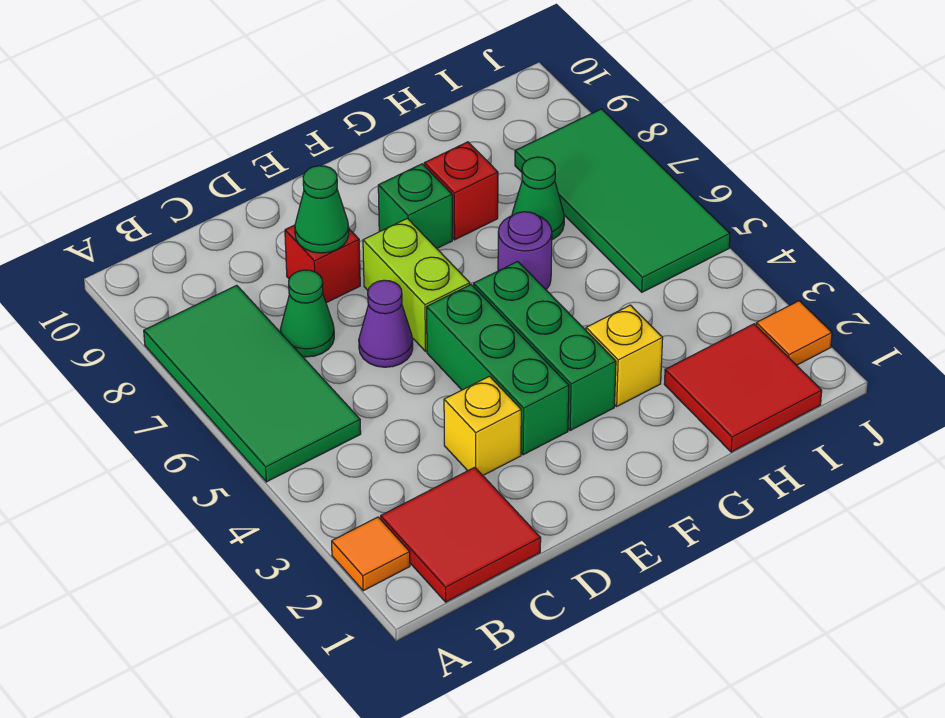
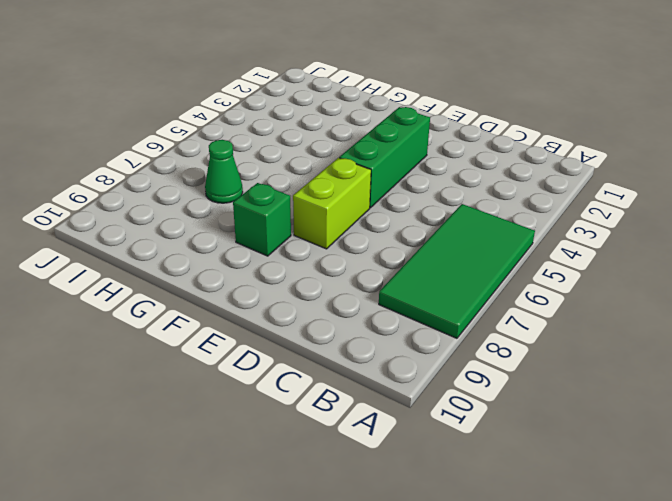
none -> orange 1x1 tile [332,517,410,591]
none -> red 2x2 tile [381,467,541,602]
none -> green 1x1 cone [280,270,334,357]

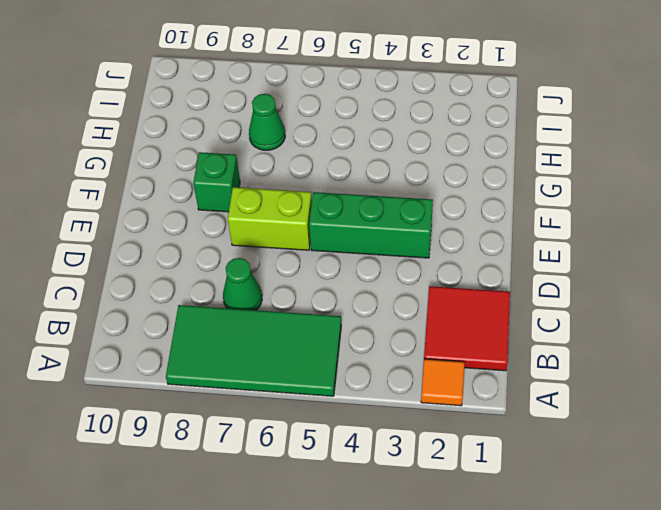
none -> yellow 1x1 brick [444,376,521,475]
none -> purple 1x1 cone [359,280,413,367]
none -> red 1x1 brick [285,225,360,303]

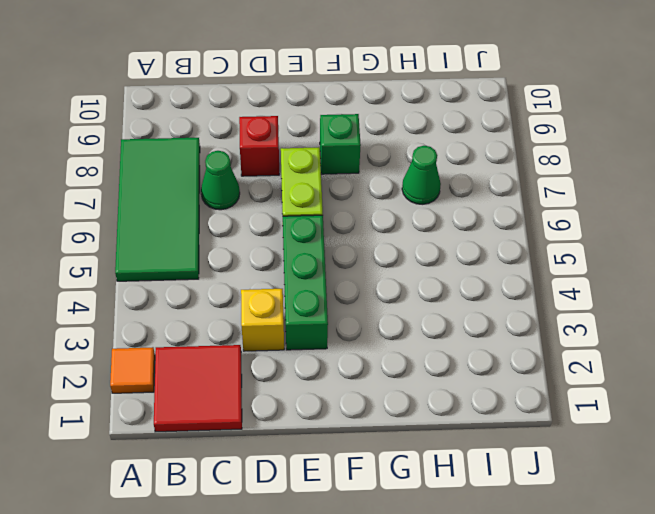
none -> purple 1x1 cone [359,280,413,367]
none -> green 1x3 brick [474,261,616,431]
none -> yellow 1x1 brick [586,305,663,406]

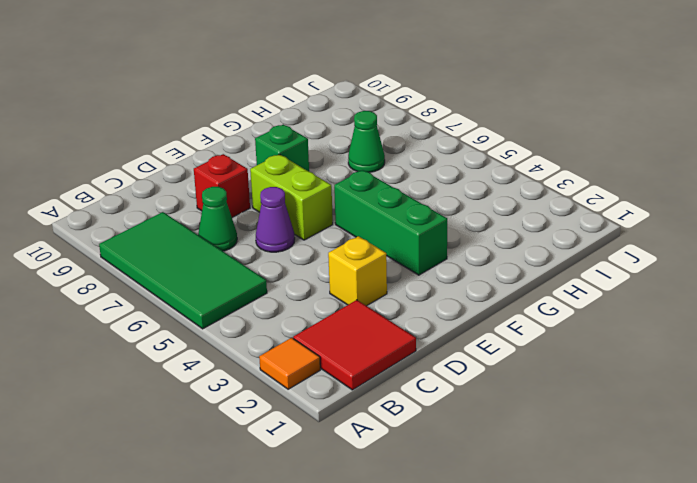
none -> green 1x3 brick [427,285,569,455]
none -> yellow 1x1 brick [586,305,663,406]
none -> purple 1x1 round brick [498,212,552,289]

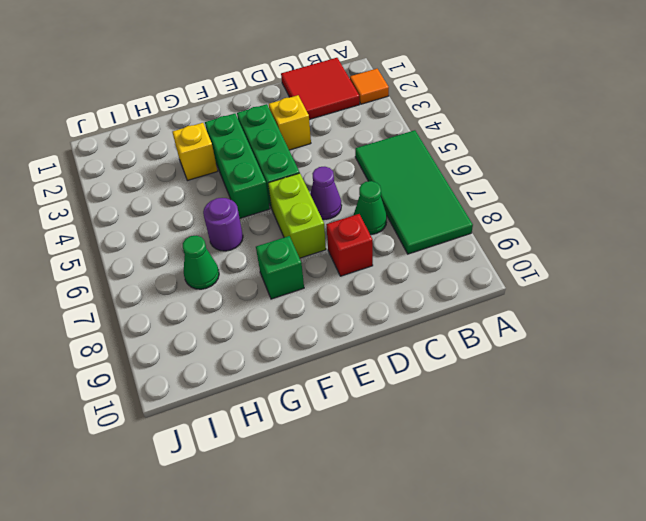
none -> red 1x1 brick [424,142,498,240]
none -> red 2x2 tile [664,324,822,452]
none -> green 2x4 tile [515,109,730,292]

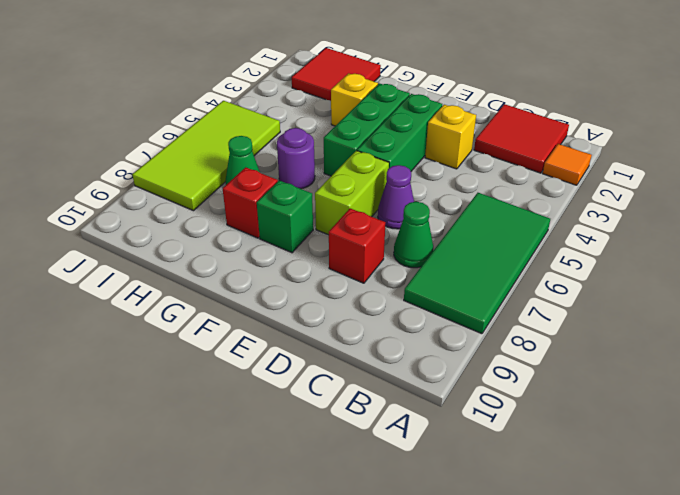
lime 2x4 tile [132,101,280,211] -> green 2x4 tile [515,109,730,292]
none -> orange 1x1 tile [756,301,832,365]
none -> green 1x1 cone [295,166,349,253]

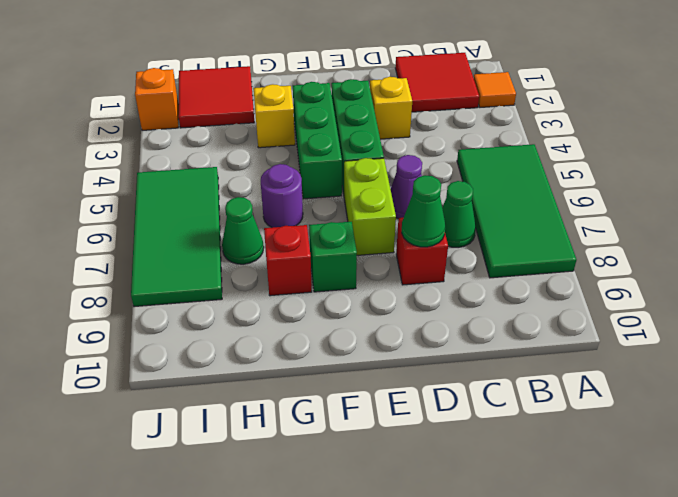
orange 1x1 brick [135,68,179,130] -> orange 1x1 tile [756,301,832,365]

